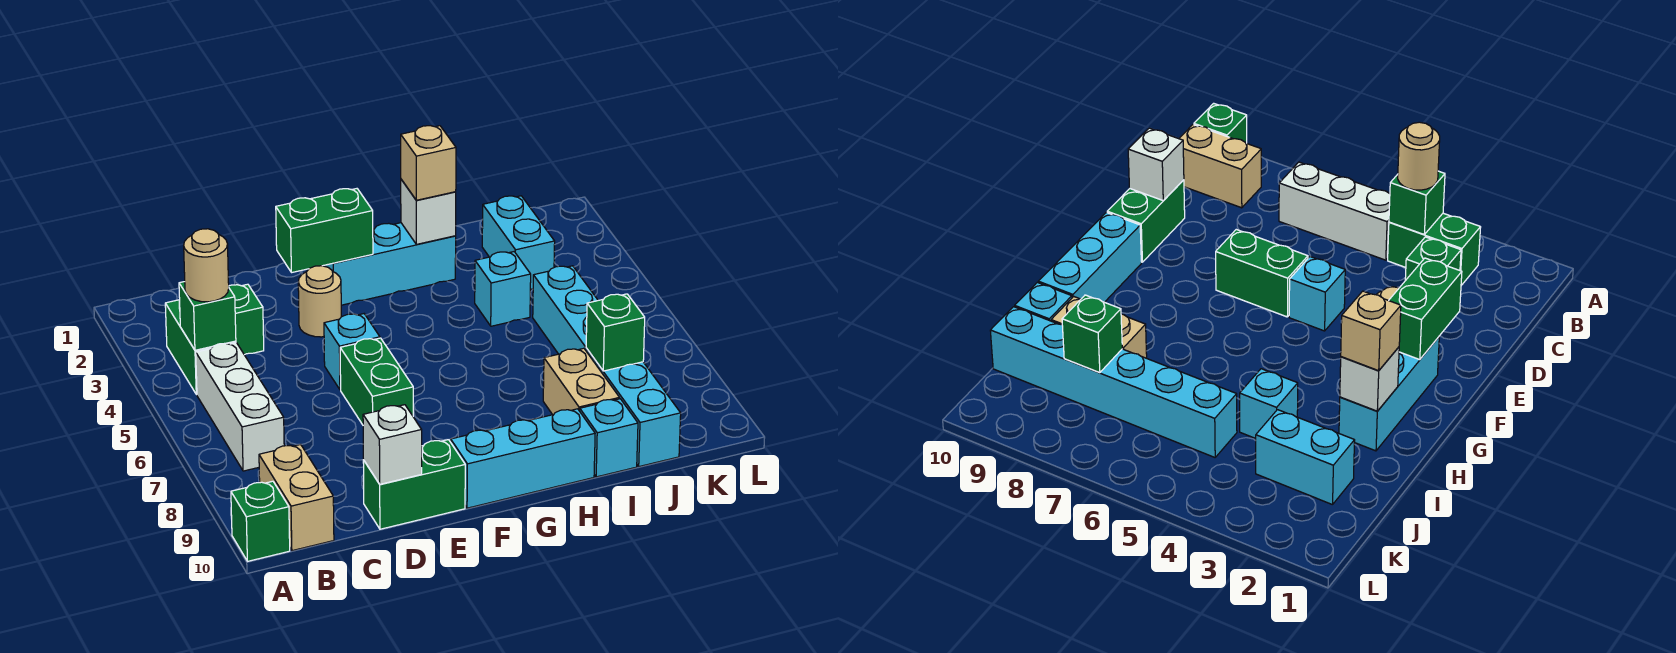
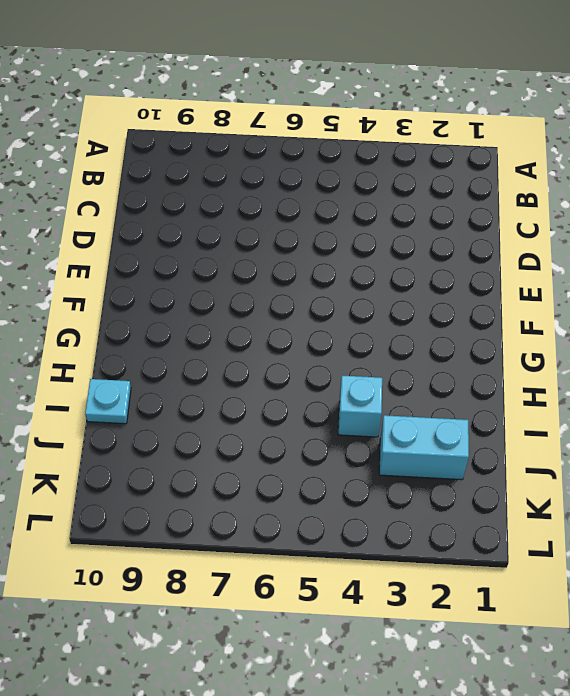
cyan 1x1 plate [85,379,131,424] -> cyan 1x1 brick [580,399,638,477]
none -> green 1x1 brick [231,481,290,561]
none -> green 1x2 brick [165,300,236,395]
none -> white 1x3 brick [196,343,284,471]

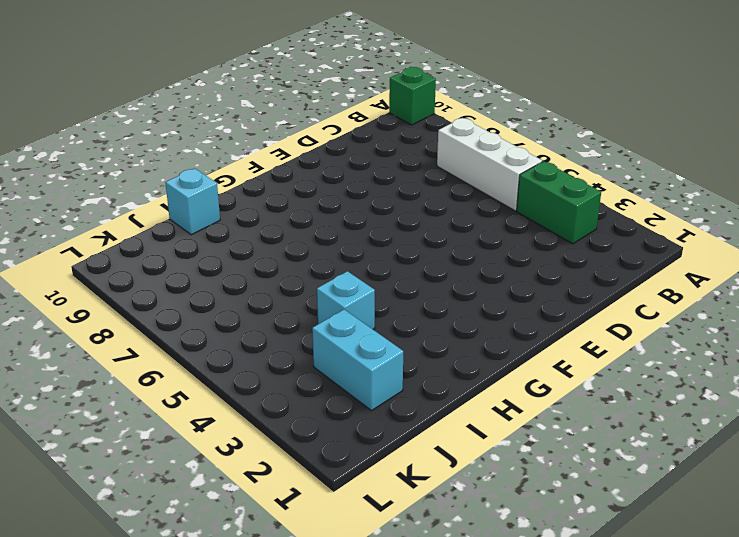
none -> tan 1x2 brick [259,444,334,551]
none -> green 1x1 brick [229,284,264,355]
none -> green 1x2 brick [363,440,465,529]

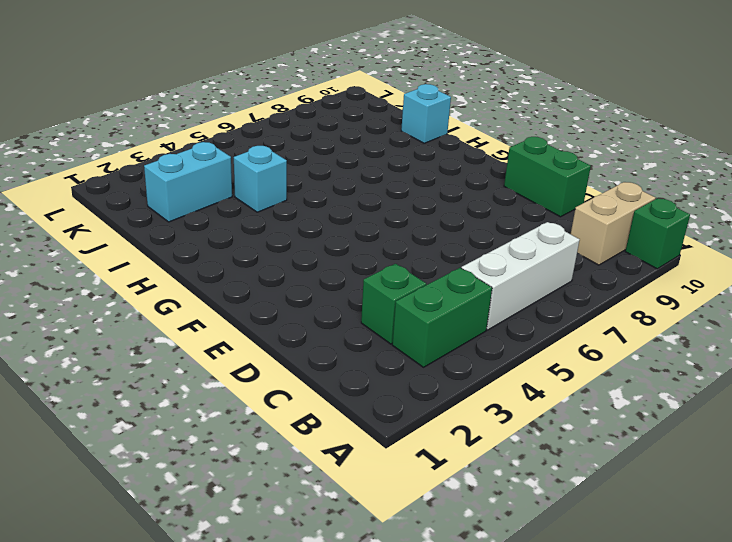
none -> tan 1x1 round brick [298,266,341,337]
none -> cyan 1x1 brick [324,314,380,390]
none -> green 1x2 brick [340,338,413,425]

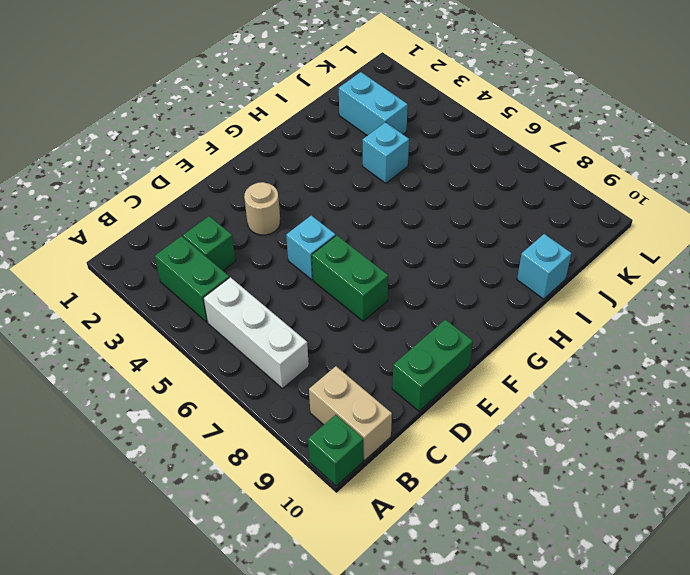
none -> cyan 1x3 brick [323,223,456,305]
none -> cyan 1x3 brick [451,409,595,508]
none -> tan 1x2 brick [543,348,620,415]

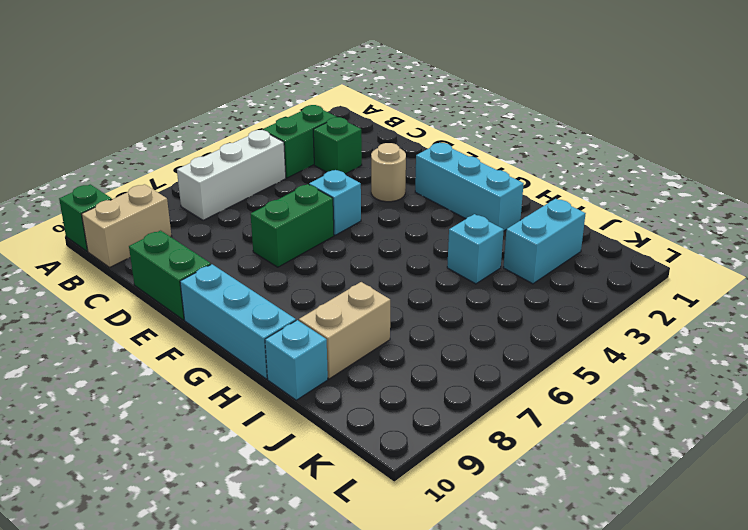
none -> cyan 1x6 brick [533,266,681,467]
none -> green 1x1 brick [179,282,236,350]
none -> white 1x1 brick [363,405,422,484]

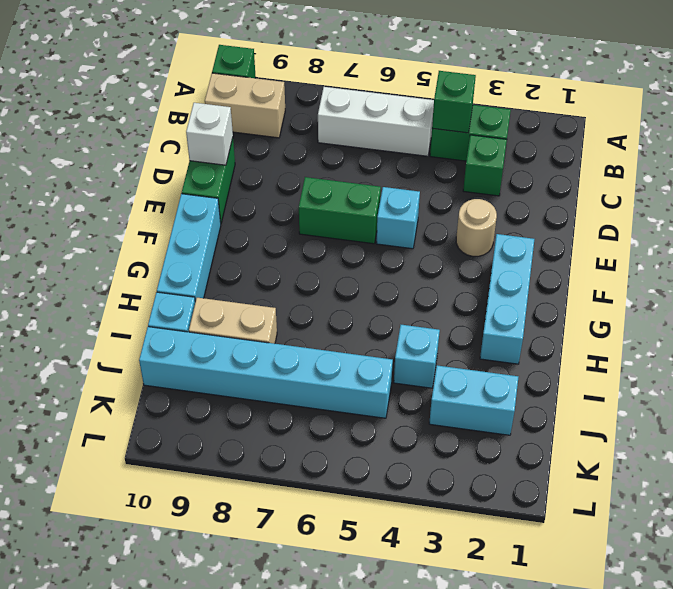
none -> green 1x2 brick [276,189,373,273]
none -> white 1x1 brick [401,179,456,244]
none -> green 1x1 brick [586,294,645,371]

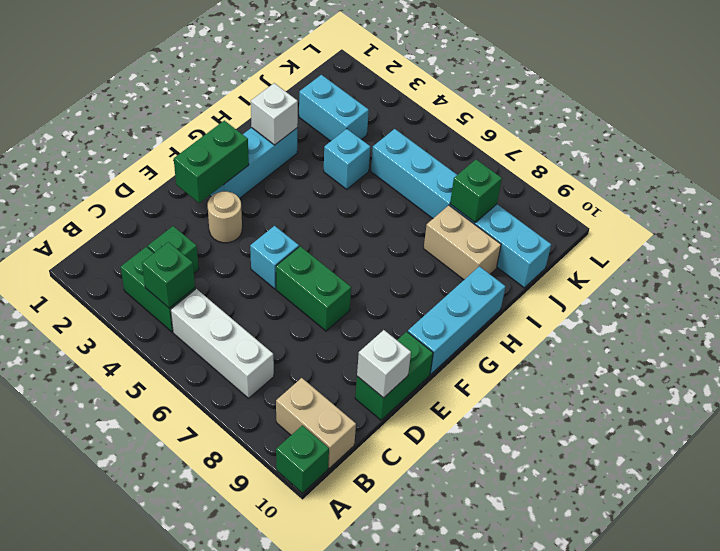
none -> cyan 1x1 brick [580,399,638,477]
none -> tan 1x1 round brick [184,229,229,302]
none -> tan 1x1 brick [401,126,456,200]

